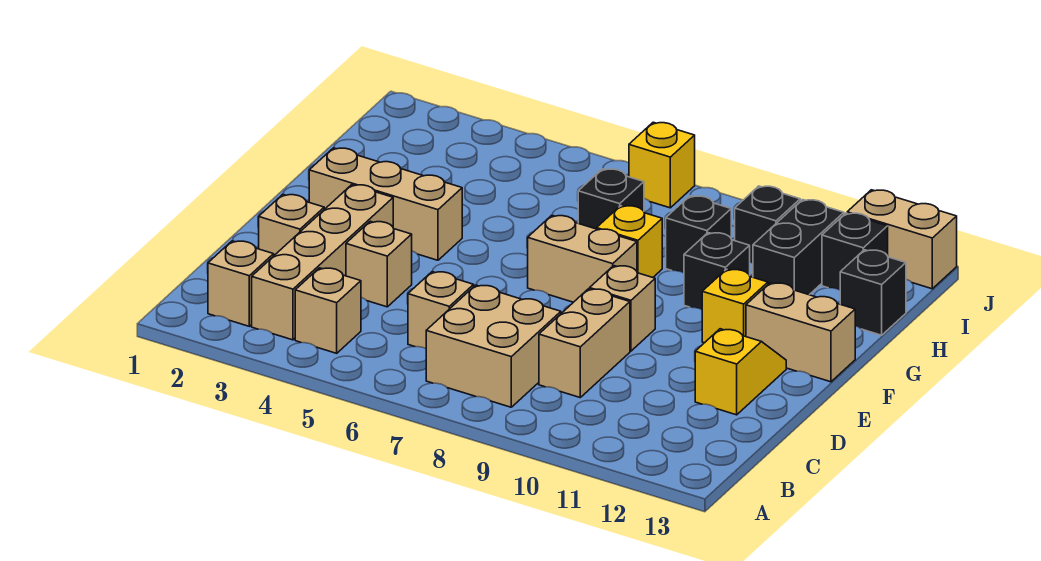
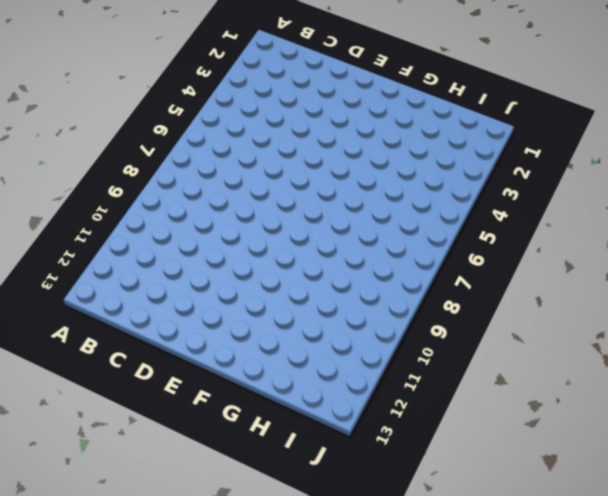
none -> tan 1x1 brick [208,241,274,326]
none -> tan 1x4 brick [252,185,393,340]
none -> tan 1x1 brick [295,268,361,353]

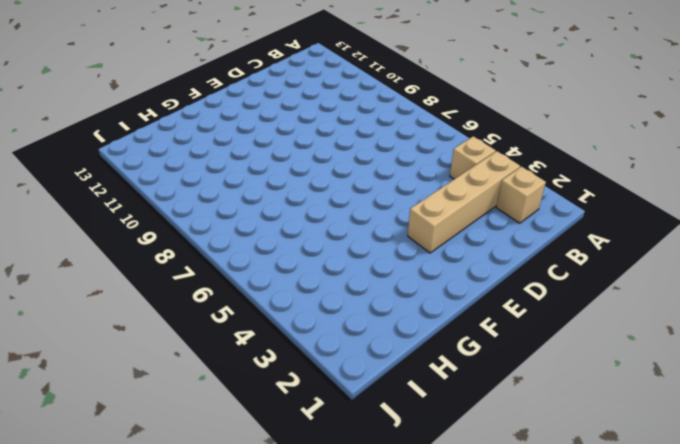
none -> tan 2x2 brick [426,285,561,407]
none -> tan 1x1 brick [408,272,474,349]
none -> tan 1x2 brick [539,289,630,397]

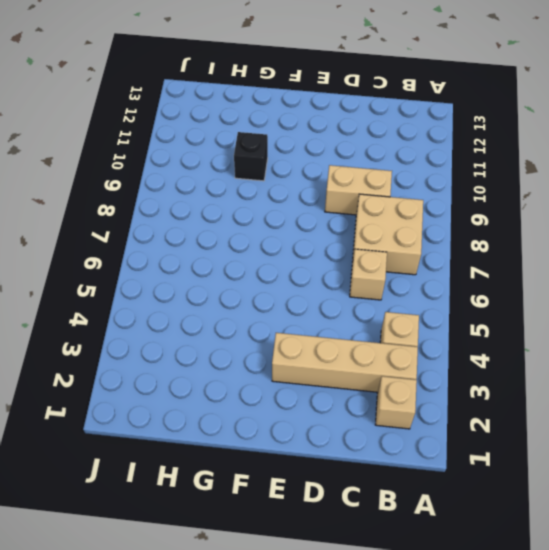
none -> tan 1x1 brick [259,194,324,255]
none -> tan 1x1 brick [346,221,412,307]
none -> yellow 1x2 slope [695,329,786,415]

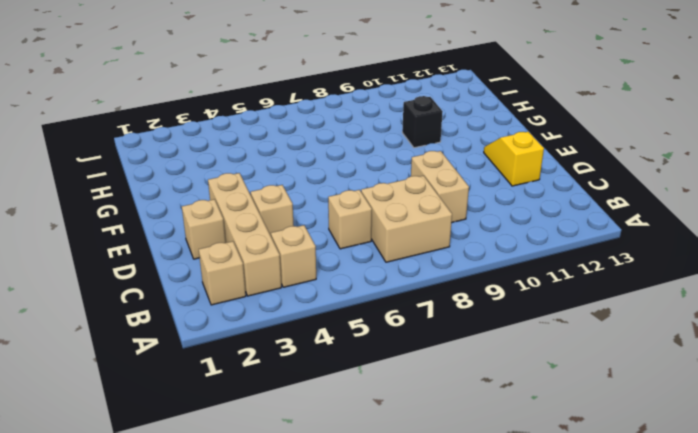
none -> tan 1x1 brick [590,266,655,351]
none -> tan 1x3 brick [309,148,462,260]
none -> tan 1x2 brick [528,215,637,302]

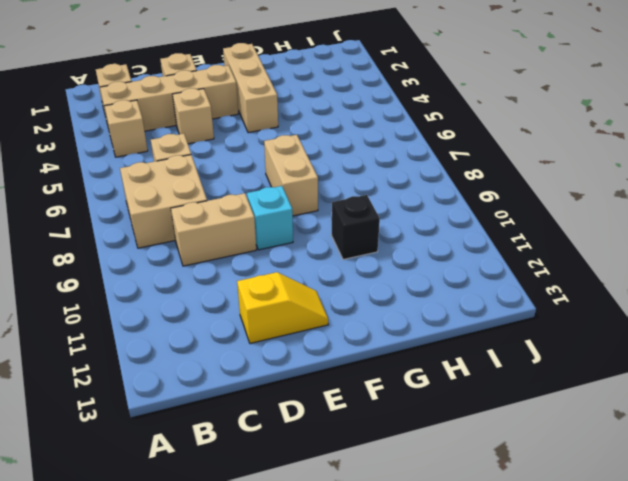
cyan 1x1 brick [247,186,293,250] -> tan 1x1 brick [590,266,655,351]
none -> yellow 1x1 brick [702,269,768,343]
none -> tan 1x2 brick [746,283,855,382]
none -> yellow 1x1 brick [597,206,662,277]

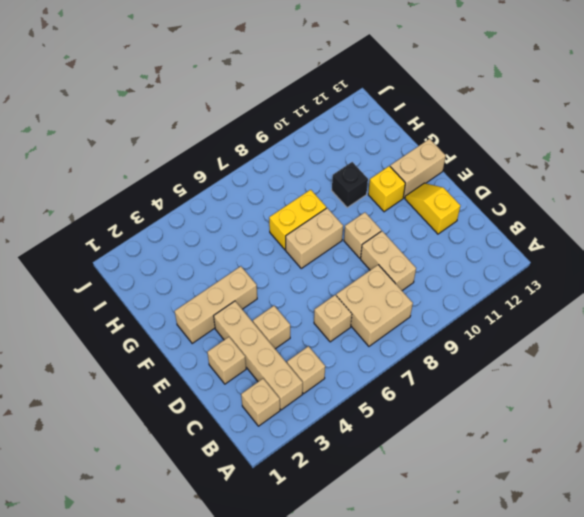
yellow 1x2 brick [269,190,326,250] -> yellow 1x1 brick [597,206,662,277]
none -> black 1x1 brick [578,169,644,229]
none -> black 1x1 brick [666,196,731,273]
none -> black 1x2 brick [753,200,844,295]

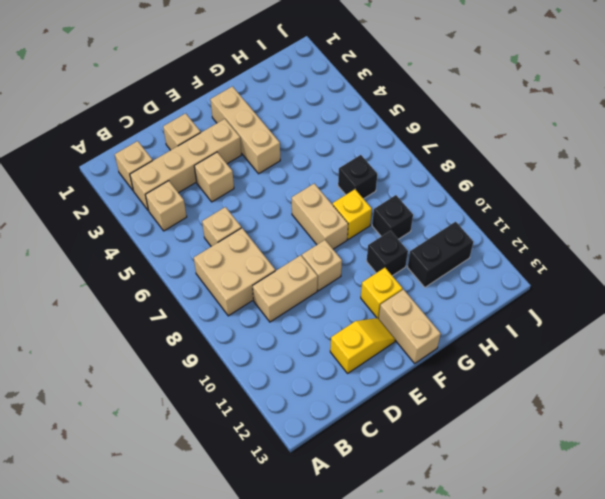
none -> black 1x1 brick [840,250,906,335]
none -> black 1x1 brick [735,186,800,263]
none -> black 1x1 brick [822,213,888,290]

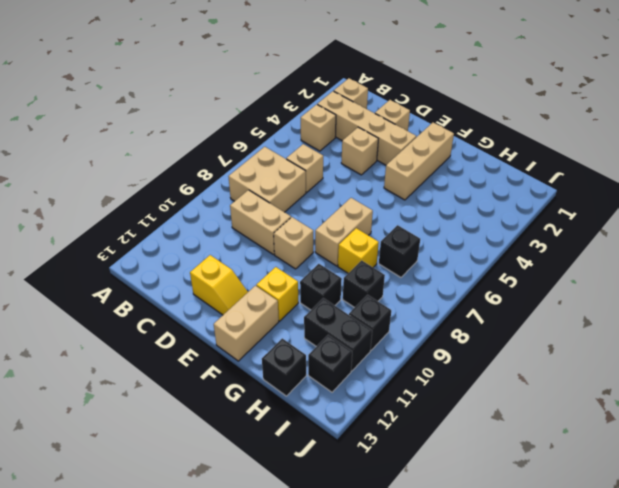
none -> yellow 1x1 brick [629,122,695,208]
none -> tan 1x2 brick [847,190,957,289]

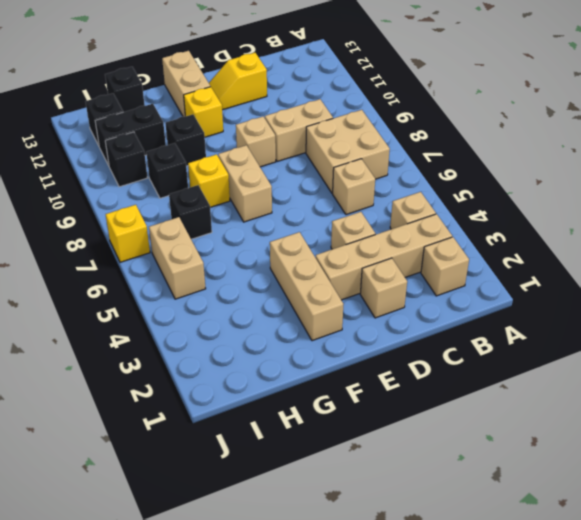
tan 1x2 brick [149,217,206,299] -> tan 1x2 brick moved to [847,190,957,289]

